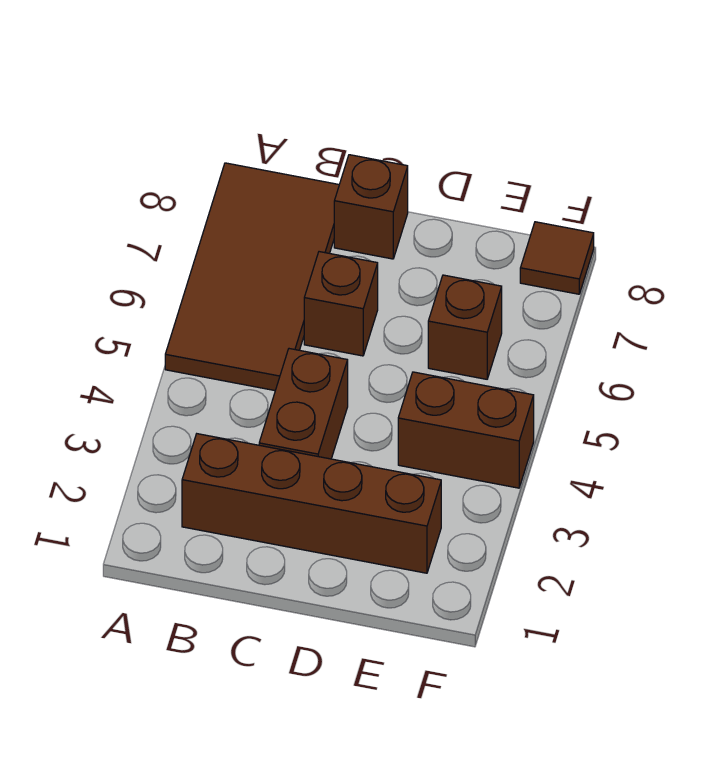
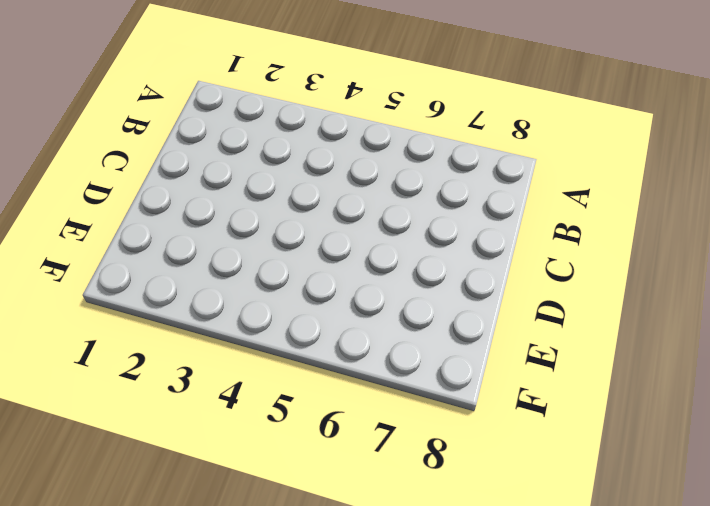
none -> brown 2x4 tile [165,163,339,391]
none -> brown 1x4 brick [182,434,441,573]

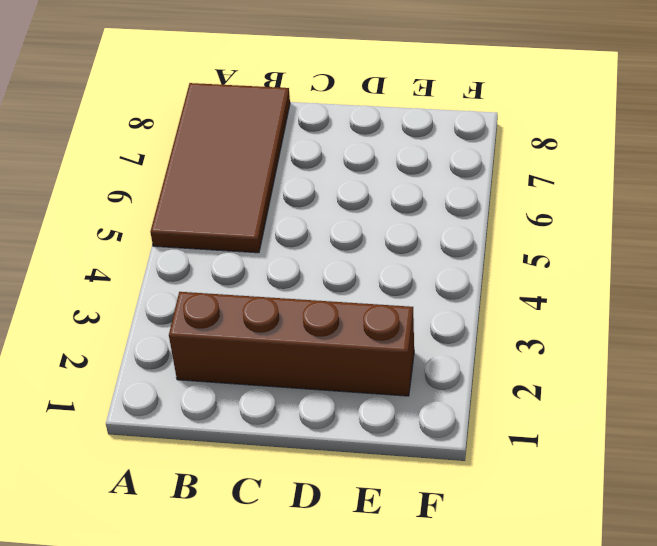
none -> brown 1x2 brick [259,349,348,459]
none -> brown 1x1 brick [304,252,378,356]

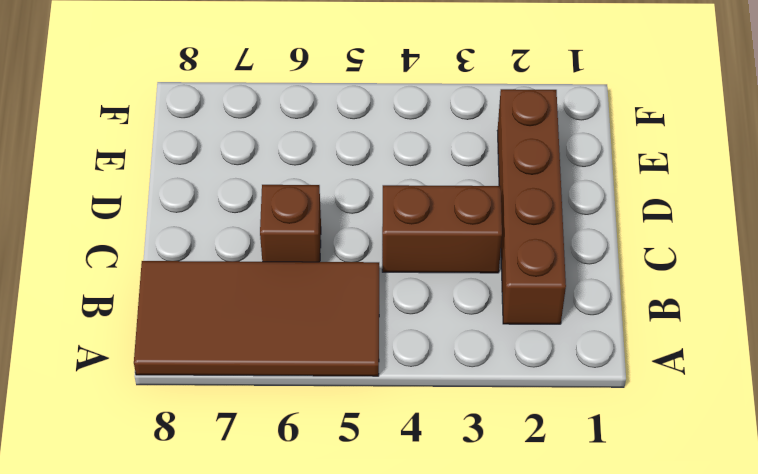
none -> brown 1x1 brick [334,155,408,259]
none -> brown 1x2 brick [398,372,534,488]

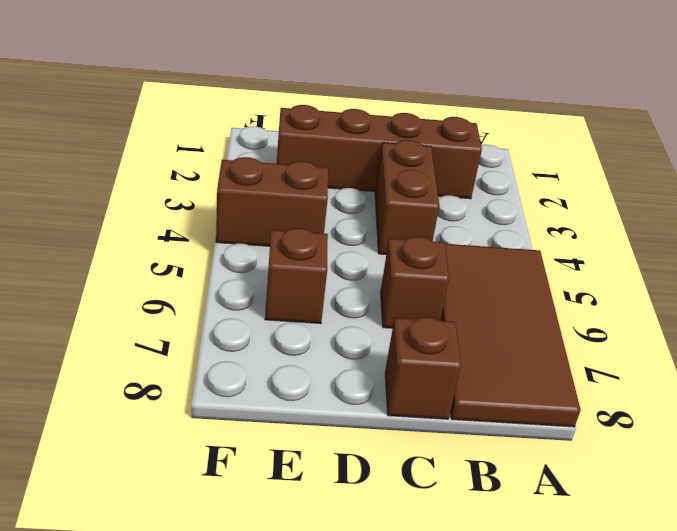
none -> brown 1x1 tile [520,222,594,294]

